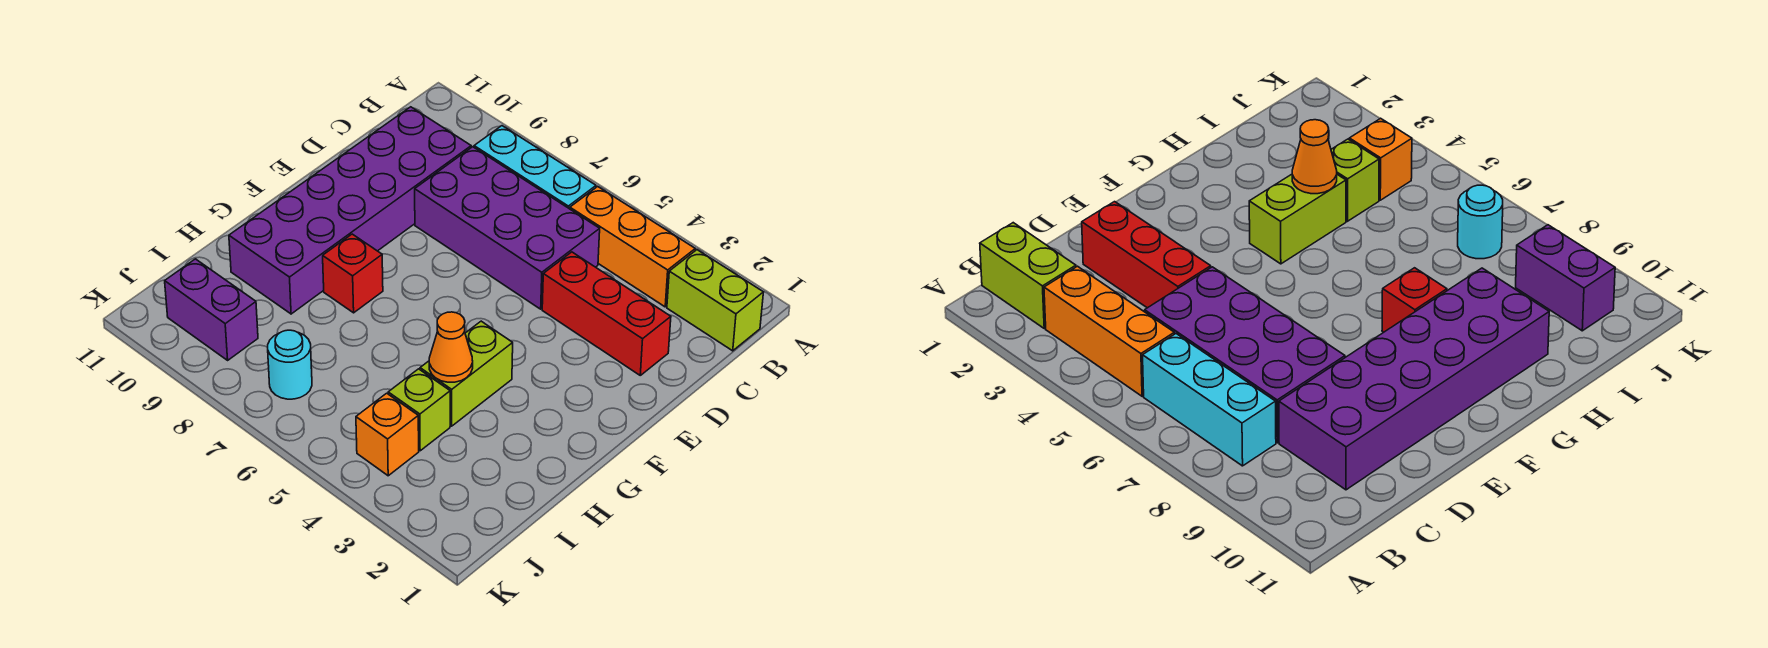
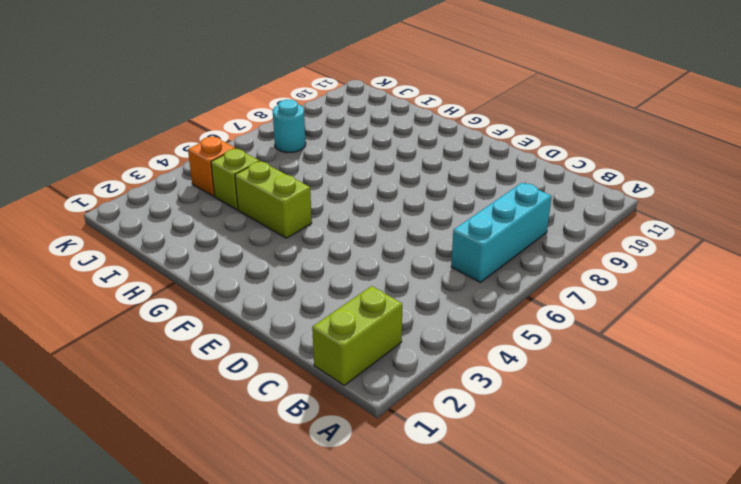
none -> orange 1x3 brick [570,186,695,307]
none -> purple 2x4 brick [415,147,600,309]
none -> purple 2x6 brick [229,107,471,314]

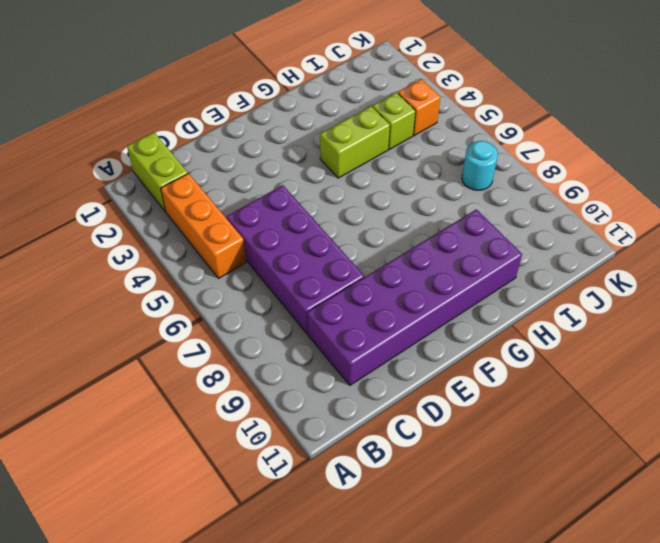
none -> cyan 1x3 brick [474,126,596,209]
none -> red 1x3 brick [542,252,671,375]
none -> red 1x1 brick [323,234,383,313]

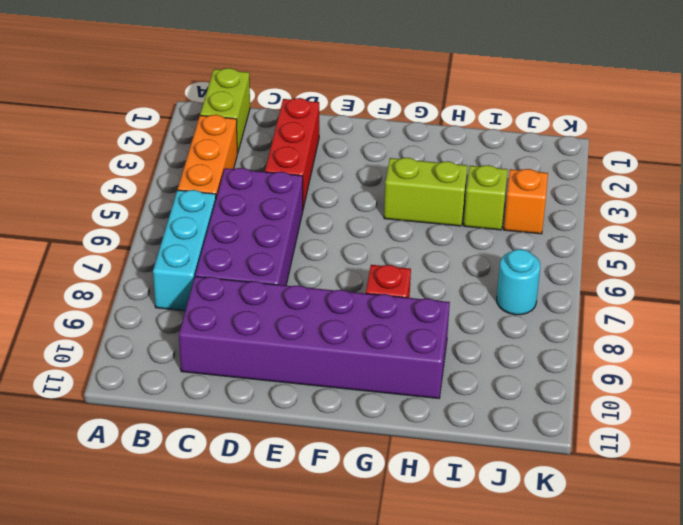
none -> purple 1x2 brick [165,259,258,360]
none -> orange 1x1 cone [429,312,473,382]

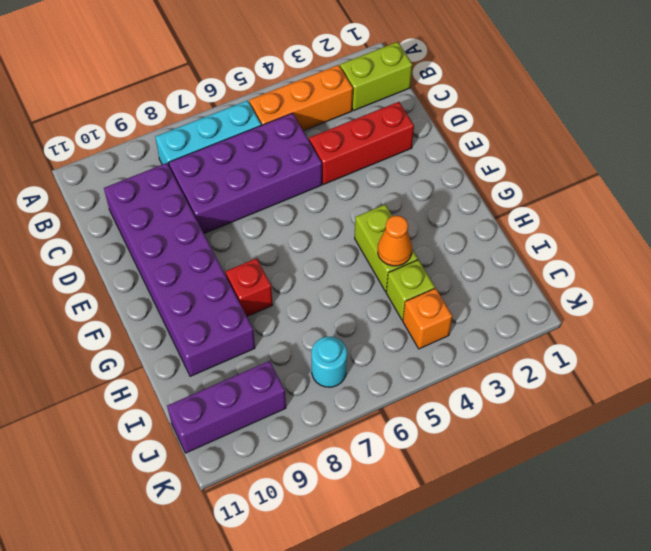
purple 1x3 brick [167,361,286,453] -> purple 1x2 brick [165,259,258,360]

